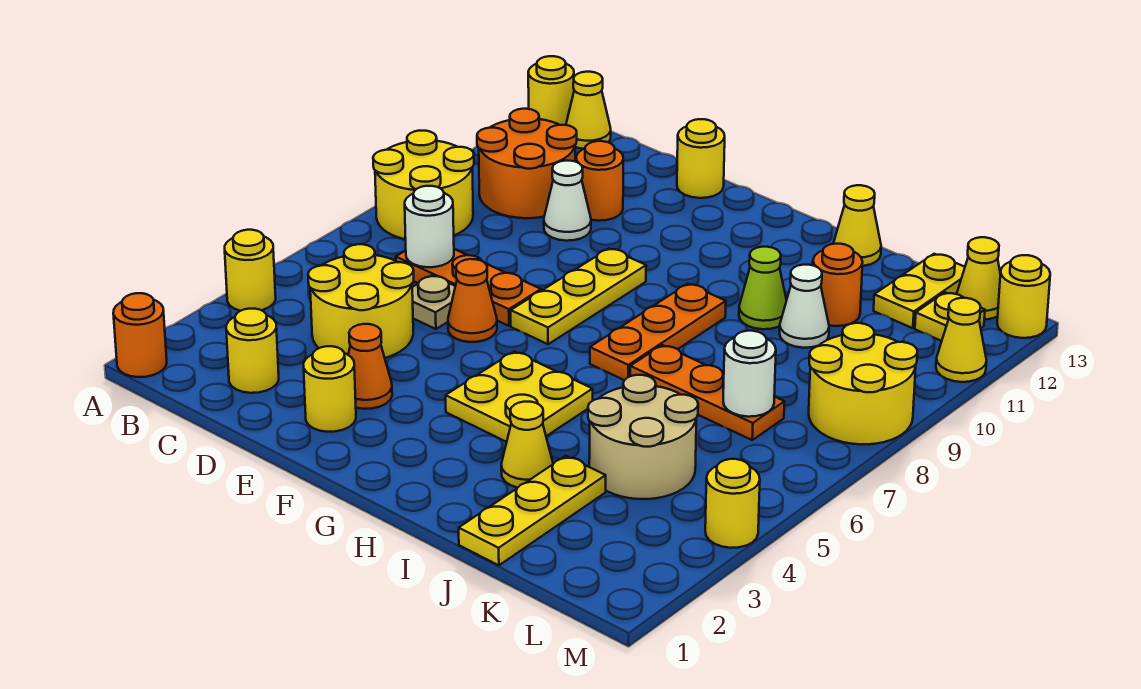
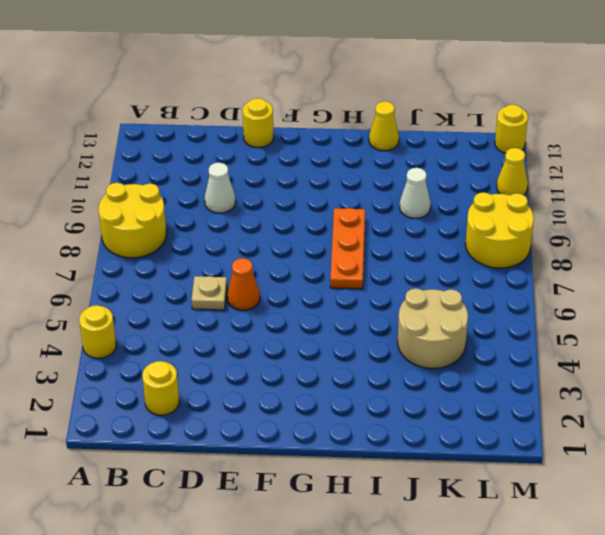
none -> orange 1x1 round brick [113,293,167,377]
none -> yellow 1x1 round brick [528,56,574,125]
none -> orange 2x2 round brick [477,109,577,218]
none -> yellow 1x1 cone [566,72,611,149]

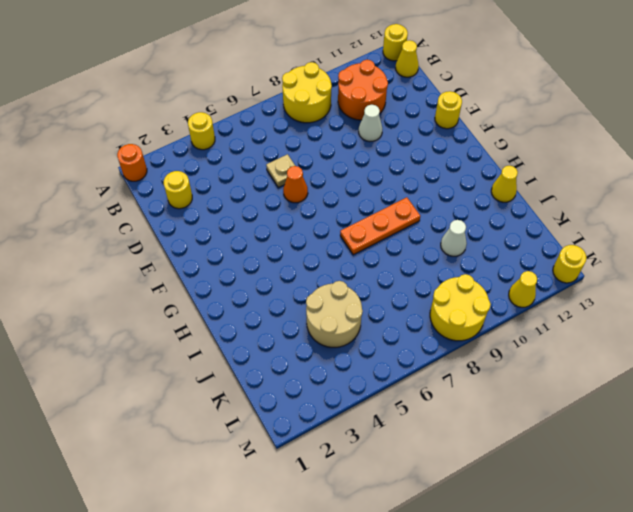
none -> yellow 2x2 round brick [308,244,414,358]
none -> orange 1x3 plate [396,249,541,326]
none -> orange 1x1 round brick [576,141,623,221]
none -> yellow 1x1 round brick [303,346,356,432]

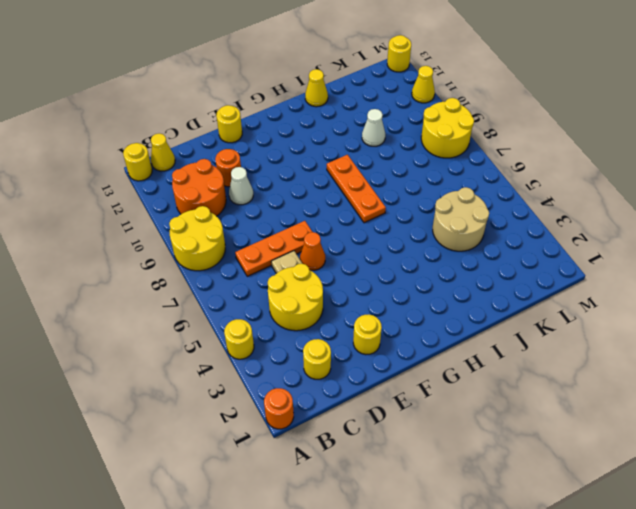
none -> orange 1x1 cone [348,324,392,409]
none -> yellow 1x3 plate [511,249,646,344]
none -> yellow 2x2 plate [446,352,593,442]
none -> yellow 1x1 cone [501,402,553,488]

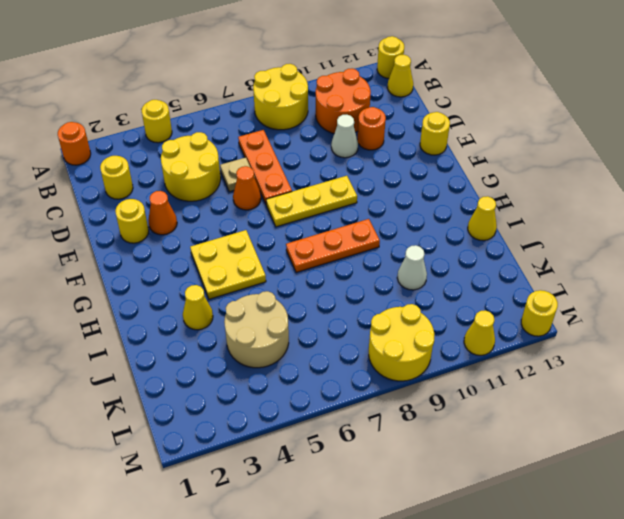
none -> orange 1x3 plate [630,345,785,440]
none -> lime 1x1 cone [739,247,787,329]
none -> yellow 1x3 plate [459,456,606,565]
none -> orange 1x1 round brick [813,244,863,326]

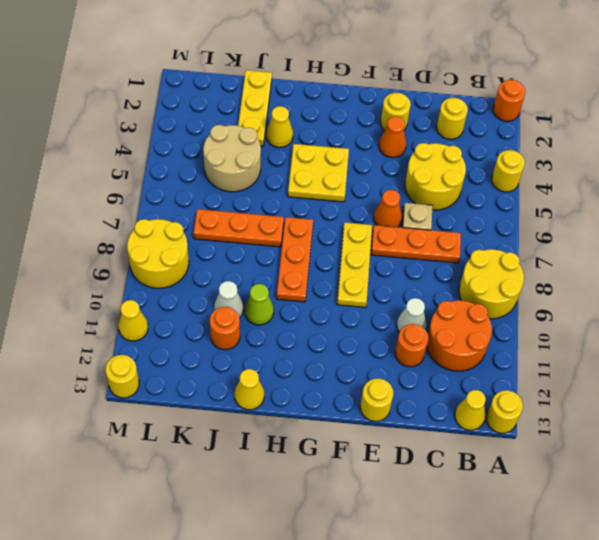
none -> yellow 1x2 plate [874,254,965,328]
none -> yellow 1x1 plate [915,292,985,341]
none -> yellow 1x1 cone [957,237,1000,320]
none -> yellow 1x1 round brick [705,459,760,548]

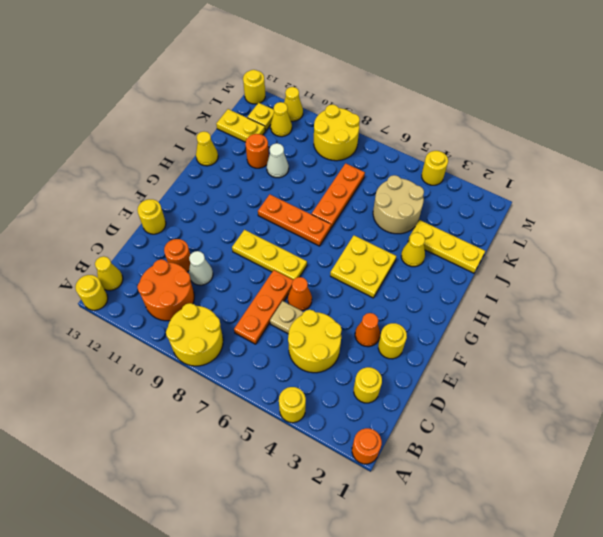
yellow 1x1 cone [271,102,292,137] -> yellow 1x1 cone moved to [957,237,1000,320]
none -> lime 1x1 cone [739,247,787,329]
none -> white 1x1 round brick [405,186,454,267]
none -> white 1x1 round brick [723,331,776,417]

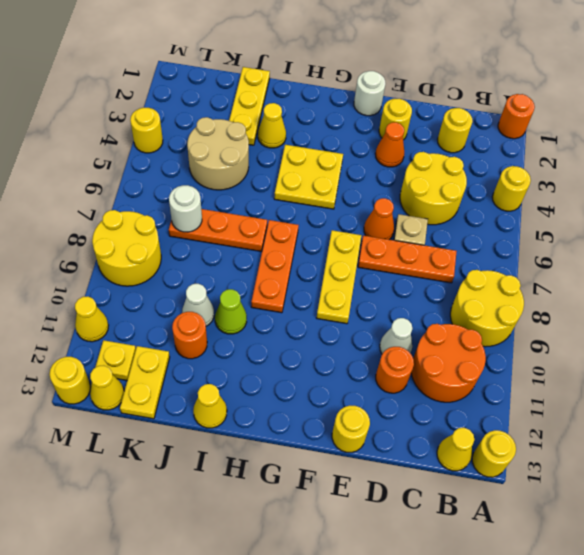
white 1x1 round brick [354,71,386,116] -> white 1x1 round brick moved to [405,186,454,267]

